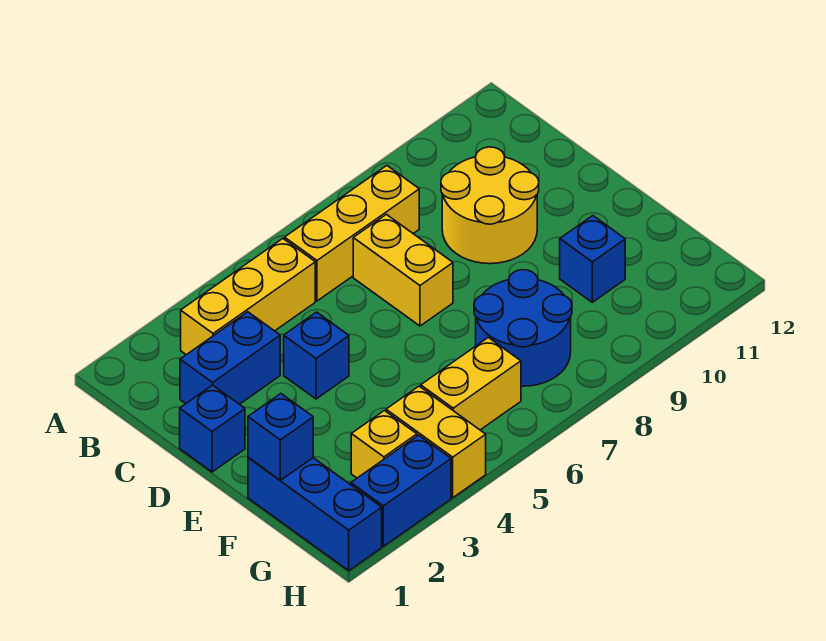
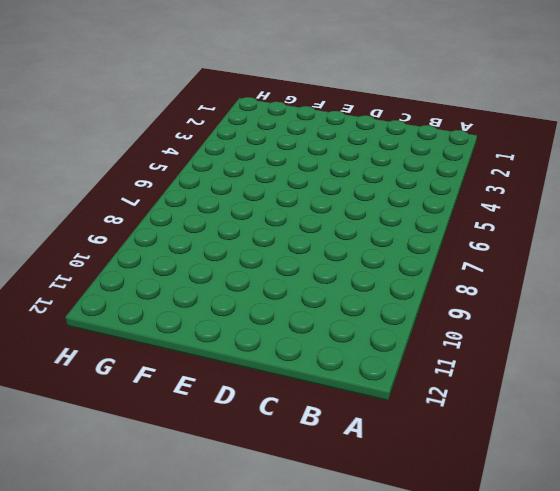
none -> yellow 1x3 brick [181,239,315,355]
none -> yellow 1x3 brick [285,166,419,301]
none -> blue 1x2 brick [180,312,280,404]

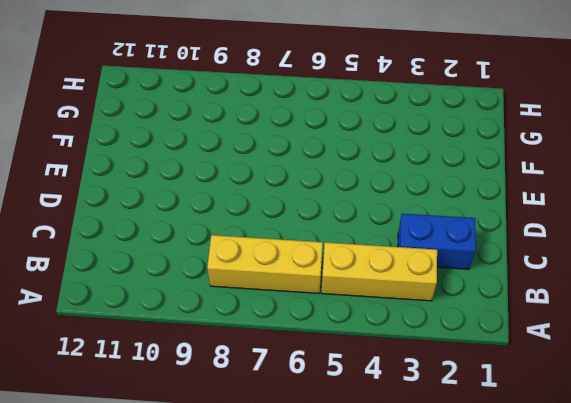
none -> yellow 1x2 brick [353,214,453,326]
none -> yellow 2x2 round brick [441,147,539,264]
none -> blue 1x1 brick [180,385,245,472]

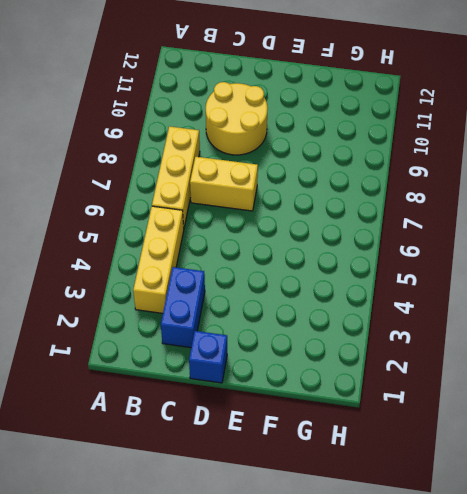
none -> blue 1x1 brick [284,312,349,399]
none -> blue 1x3 brick [248,458,382,571]
none -> blue 2x2 round brick [474,270,572,386]

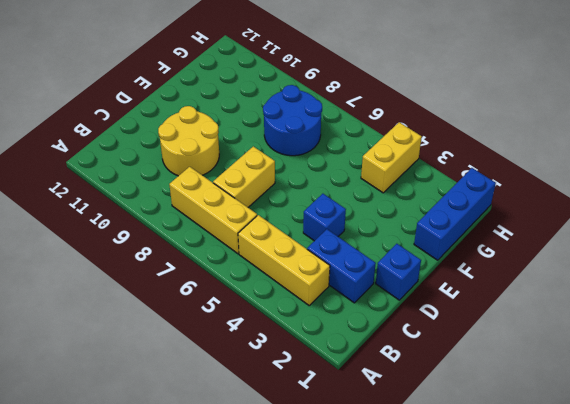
none -> blue 1x1 brick [560,216,625,302]
none -> yellow 1x1 brick [351,411,417,478]
none -> yellow 1x2 brick [421,338,521,430]

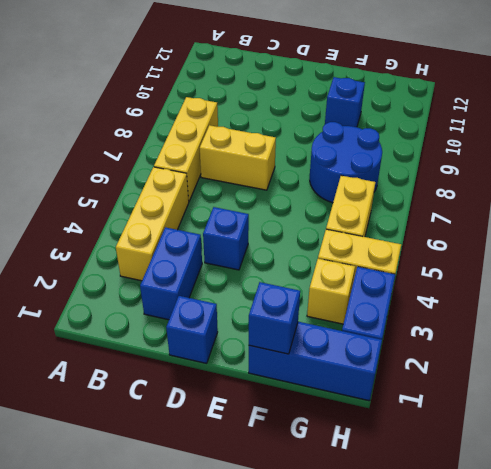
none -> yellow 2x2 round brick [441,147,539,264]

